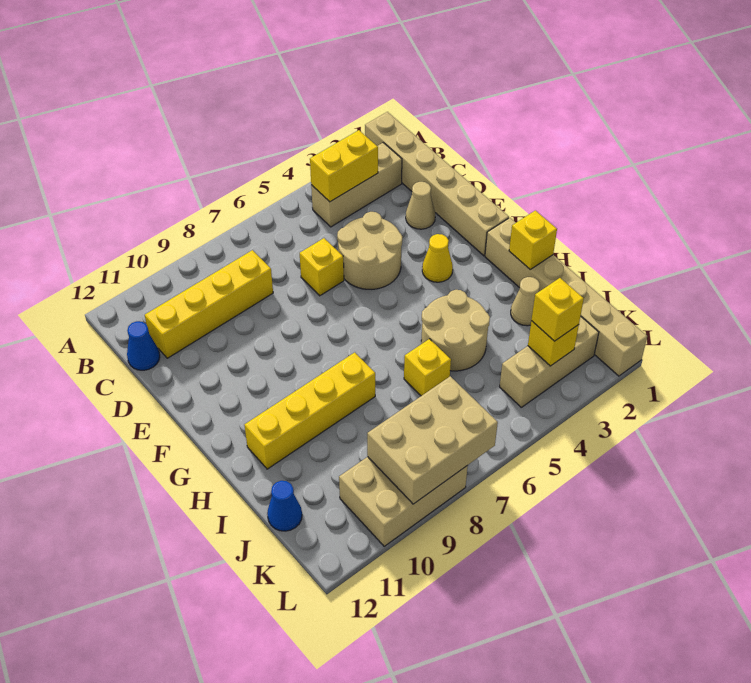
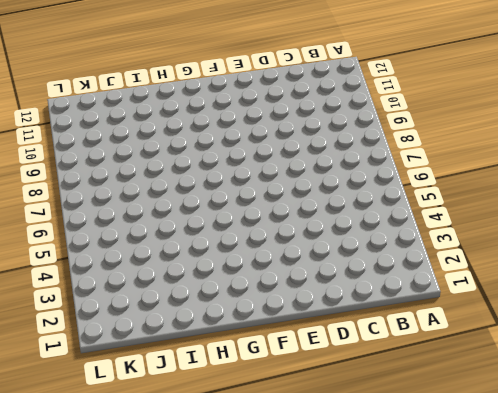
none -> tan 1x6 brick [365,112,509,256]
none -> tan 1x3 brick [311,143,402,227]
none -> yellow 1x4 brick [145,250,273,358]

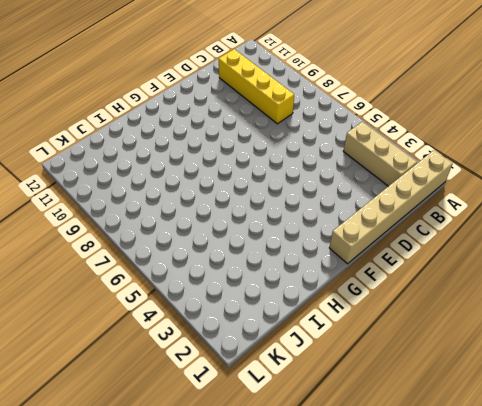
none -> blue 1x1 cone [127,321,160,370]
none -> tan 1x1 cone [406,182,435,229]
none -> tan 2x2 round brick [337,212,402,289]

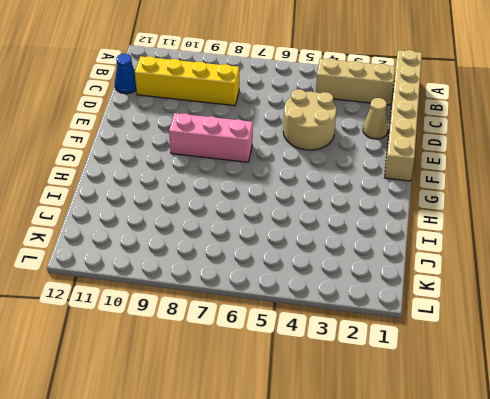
pink 1x3 brick [169,113,253,162] -> none
none -> yellow 1x1 brick [300,238,344,296]
none -> yellow 1x1 cone [422,234,453,282]
none -> tan 1x6 brick [485,218,647,376]

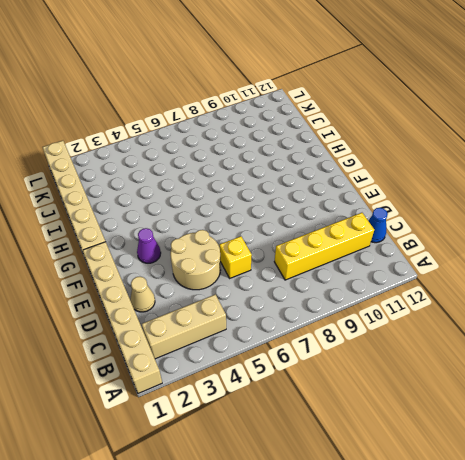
purple 1x1 cone [137,228,161,263] -> yellow 1x1 cone [422,234,453,282]
none -> tan 2x2 round brick [421,290,490,371]
none -> yellow 1x4 brick [244,352,375,469]
none -> tan 1x1 cone [511,277,540,326]

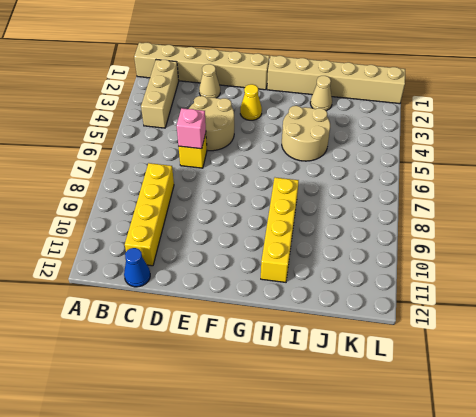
pink 1x1 brick [177,108,206,149] -> none
none -> yellow 1x1 brick [404,339,451,396]
none -> blue 1x1 cone [267,481,302,531]
none -> tan 1x3 brick [500,316,599,407]

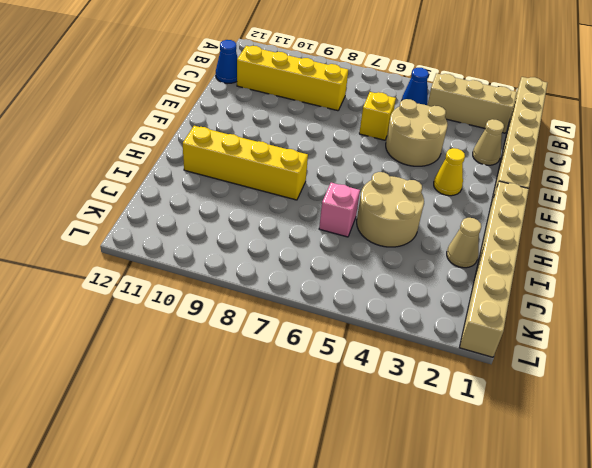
blue 1x1 cone [402,68,429,105] -> blue 1x1 cone moved to [267,481,302,531]
pink 1x1 brick [319,183,360,237] -> yellow 1x1 brick [404,339,451,396]
none -> tan 1x3 brick [500,316,599,407]
none -> tan 2x3 brick [339,457,468,546]
none -> yellow 1x2 brick [310,130,378,202]

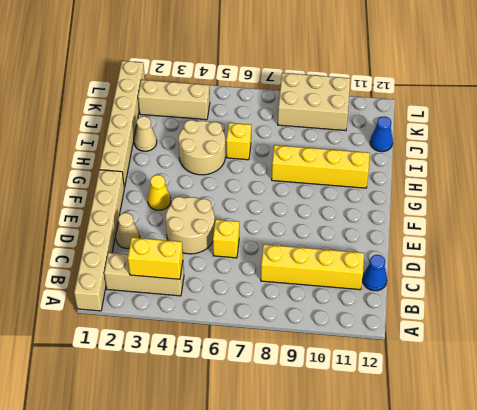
none -> yellow 1x1 brick [509,210,557,269]
none -> yellow 1x1 brick [528,321,579,366]
none -> tan 2x3 brick [367,376,498,504]

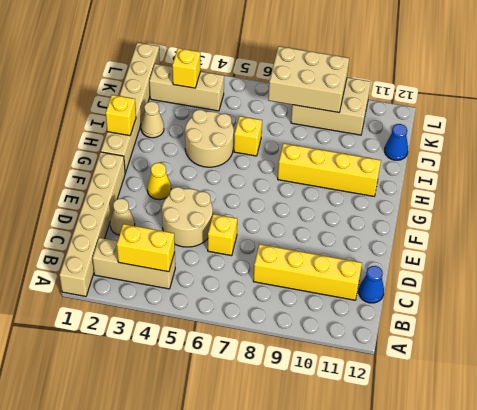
none -> yellow 1x1 brick [531,278,584,341]

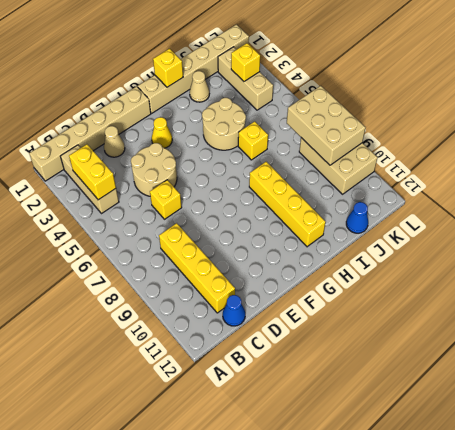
none -> yellow 1x1 brick [531,278,584,341]

